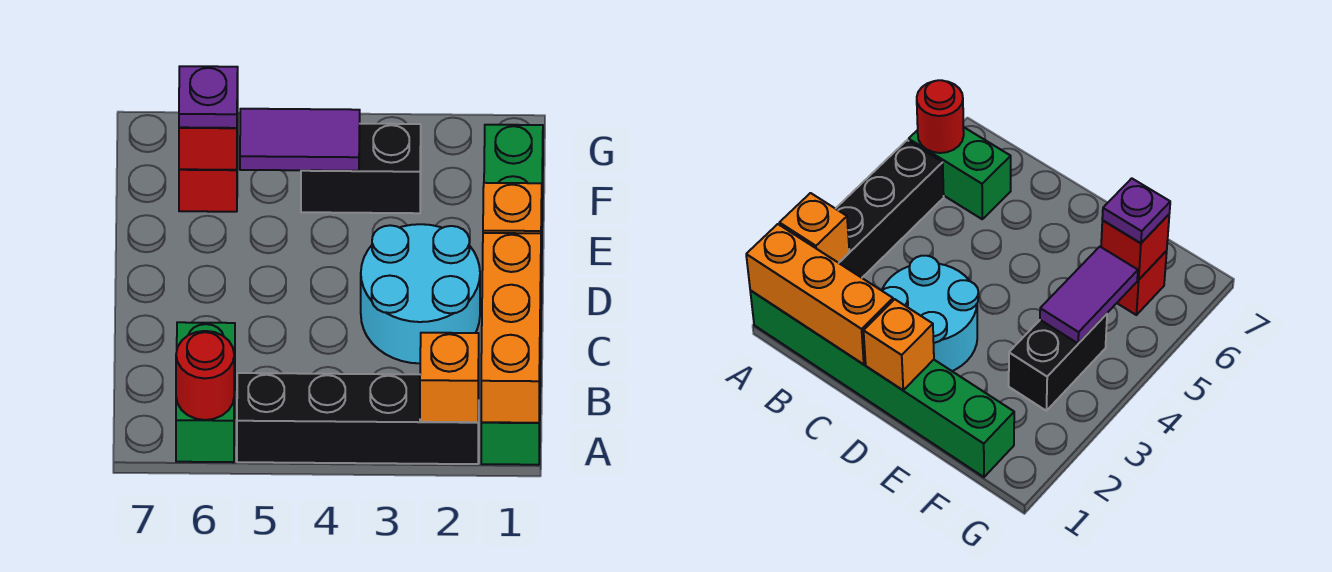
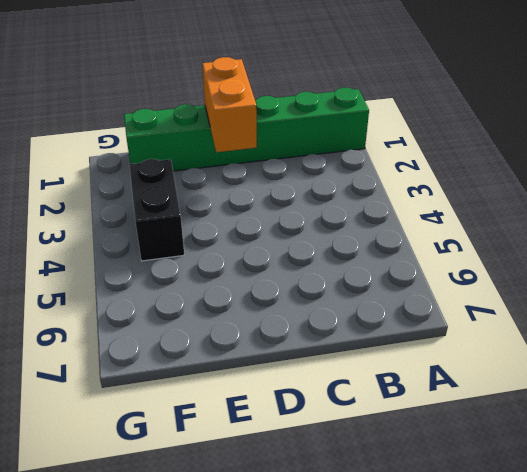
orange 1x2 brick [202,57,257,152] -> orange 1x1 brick [483,183,542,241]
none -> black 1x4 brick [237,373,479,464]
none -> green 1x2 brick [176,322,235,462]
none -> cyan 2x2 round brick [361,224,480,363]

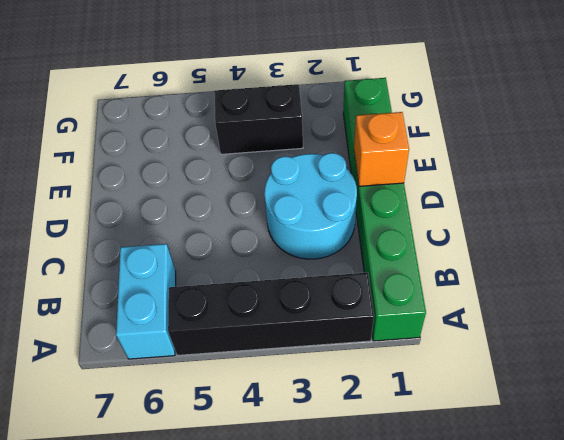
cyan 1x2 brick [116,244,176,359] -> green 1x2 brick [176,322,235,462]
none -> red 1x1 brick [179,128,238,212]
none -> orange 1x3 brick [481,233,541,423]
none -> orange 1x1 brick [420,333,479,422]

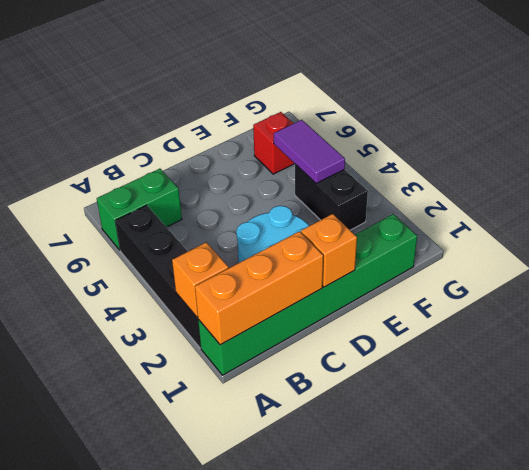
none -> red 1x1 round brick [176,331,234,420]
none -> red 1x1 brick [179,87,238,170]
none -> purple 1x1 plate [179,66,238,128]

